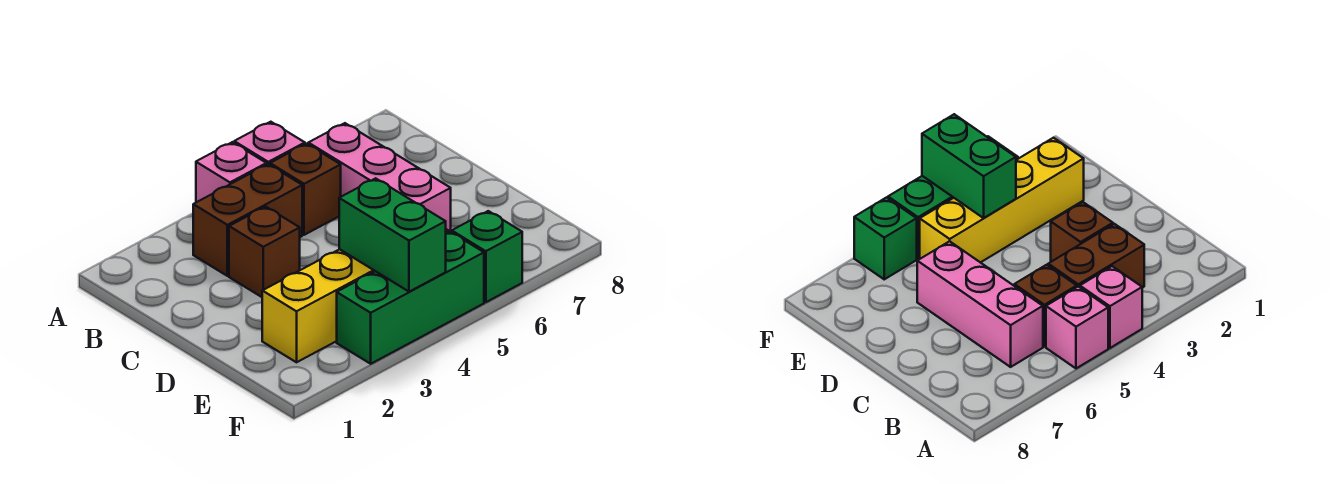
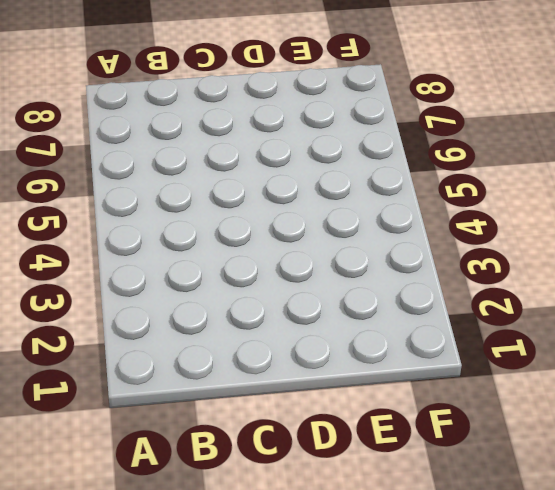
none -> pink 1x1 brick [196,142,266,202]
none -> pink 1x1 brick [234,122,305,165]

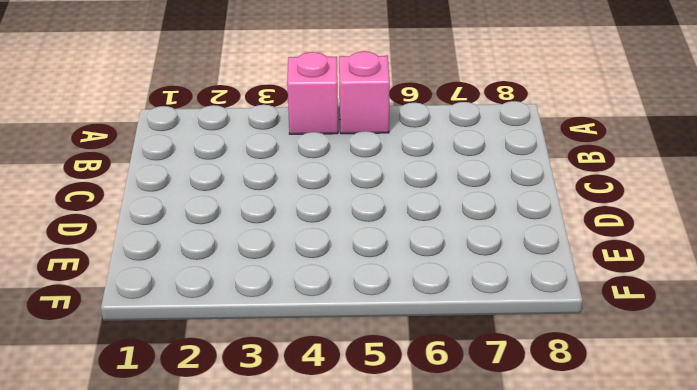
none -> brown 1x2 brick [193,164,302,276]
none -> brown 1x1 brick [270,144,341,235]

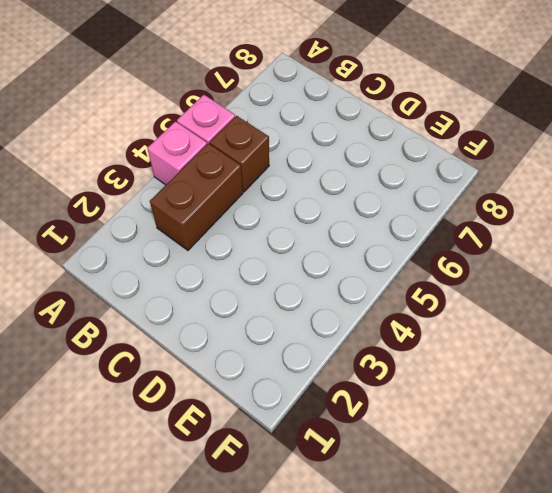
none -> pink 1x3 brick [308,123,451,232]
none -> brown 1x1 brick [229,207,300,297]

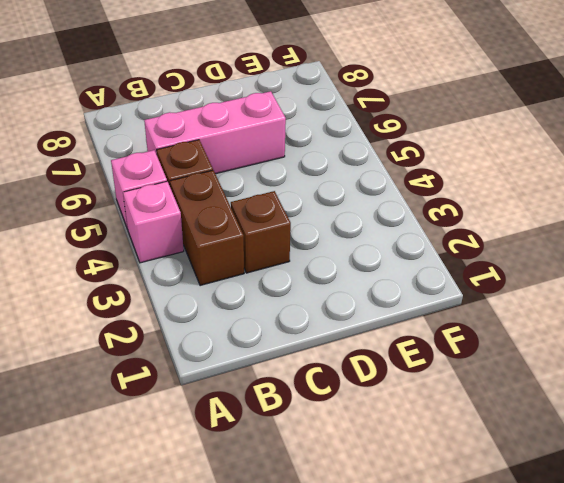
none -> yellow 1x4 brick [262,229,448,362]
none -> green 1x3 brick [337,232,484,364]

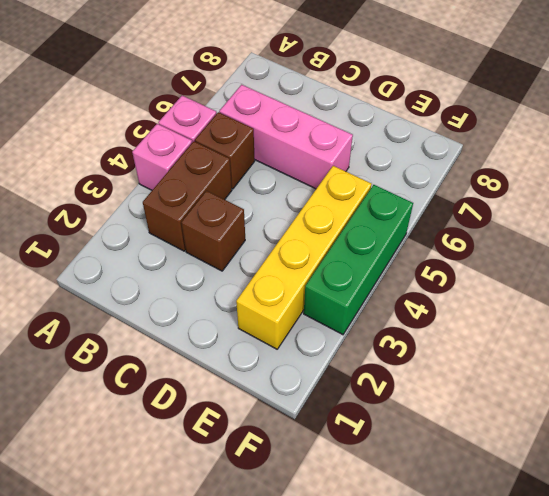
none -> green 1x1 brick [452,211,522,302]
none -> green 1x2 brick [339,178,446,292]

